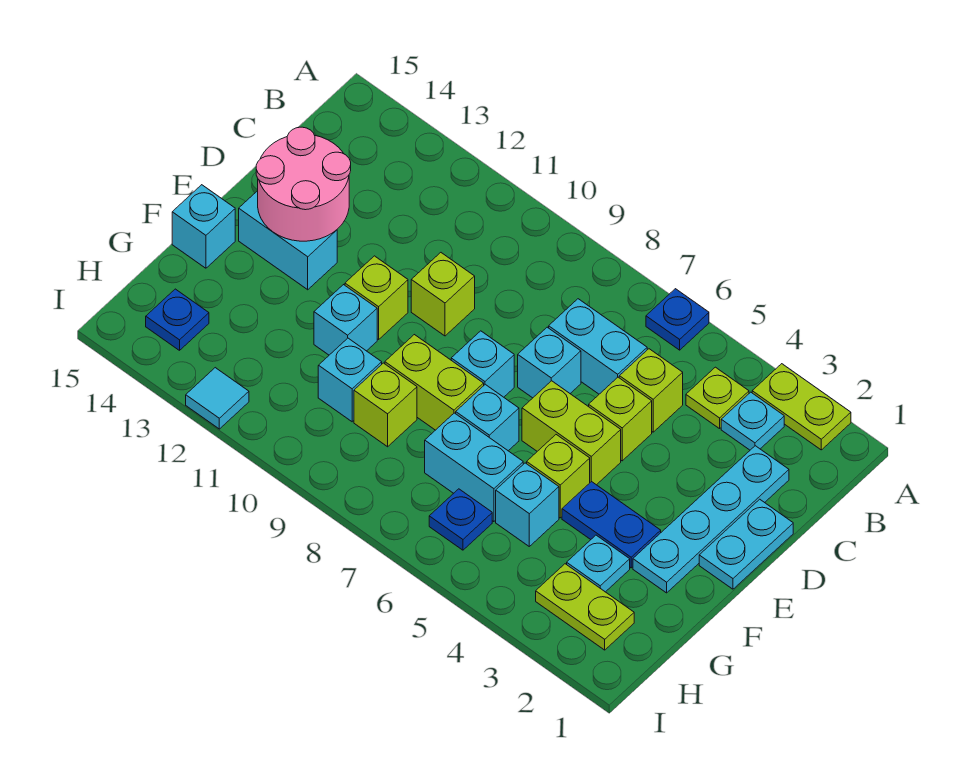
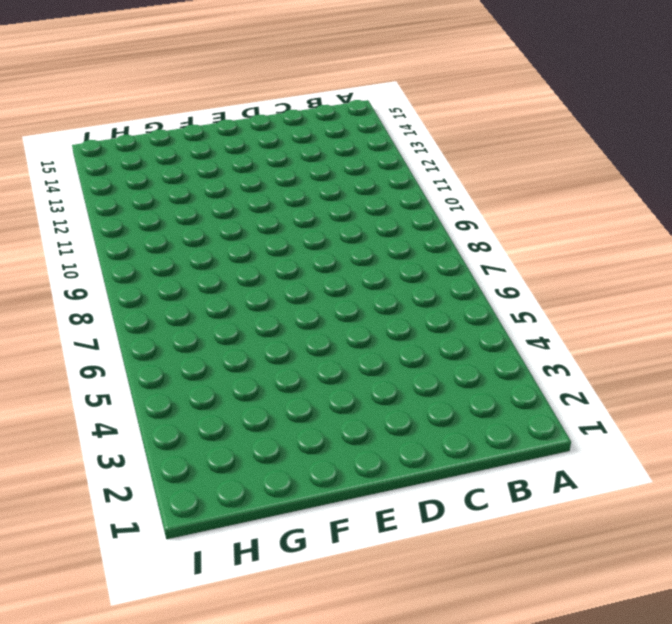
none -> lime 1x2 plate [752,364,851,450]
none -> blue 1x1 plate [646,289,709,350]
none -> cyan 1x1 plate [721,392,784,450]
none -> lime 1x1 plate [686,367,749,429]

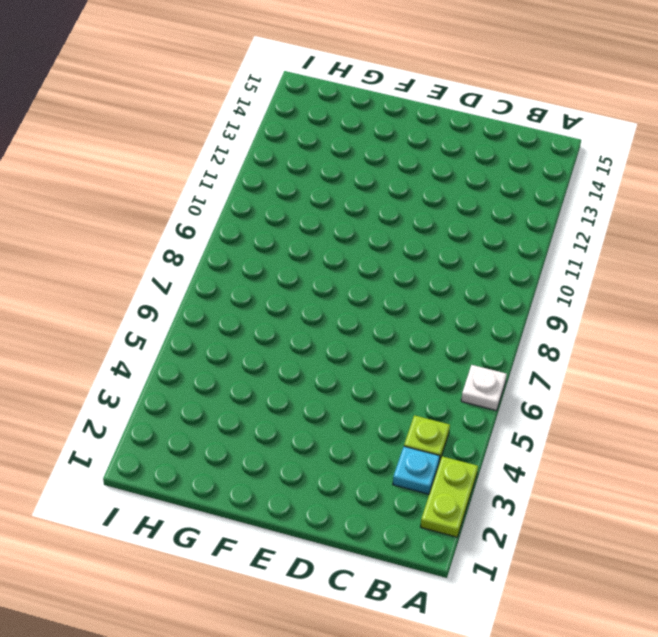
white 1x1 plate [461,365,507,410] -> blue 1x1 plate [646,289,709,350]
none -> cyan 1x4 plate [633,446,789,593]
none -> lime 1x1 brick [619,349,683,432]
none -> cyan 1x2 brick [549,299,647,394]
none -> cyan 1x2 plate [699,499,793,589]

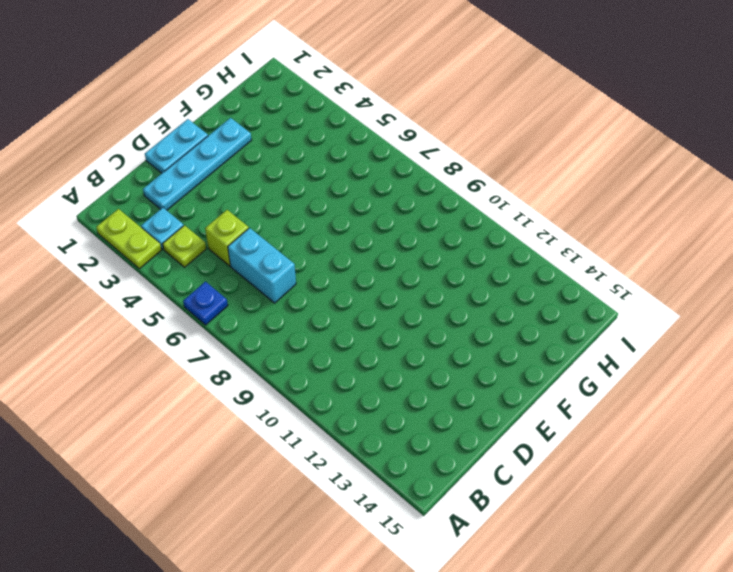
none -> lime 1x1 brick [589,377,652,461]
none -> cyan 1x1 brick [518,327,581,398]
none -> lime 1x1 brick [411,253,475,336]
none -> lime 1x2 brick [522,381,621,485]

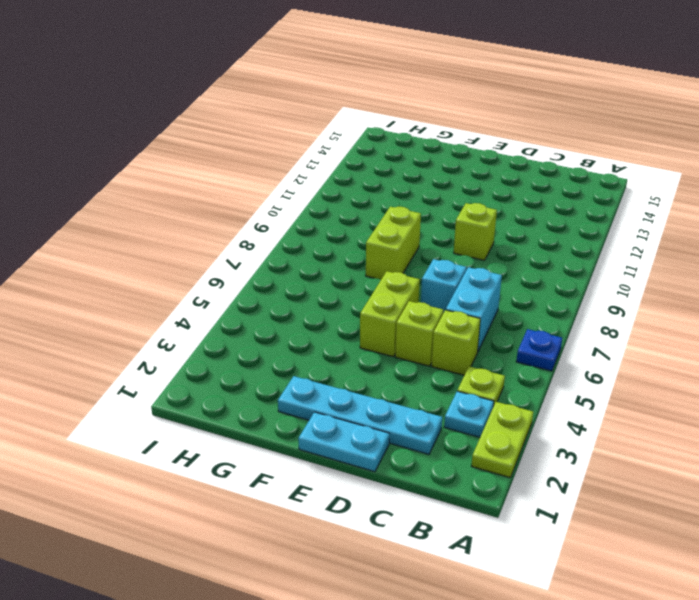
none -> cyan 1x1 brick [451,331,514,397]
none -> lime 1x1 brick [345,256,408,339]
none -> cyan 1x2 brick [239,191,337,290]
none -> blue 1x2 plate [562,481,661,568]

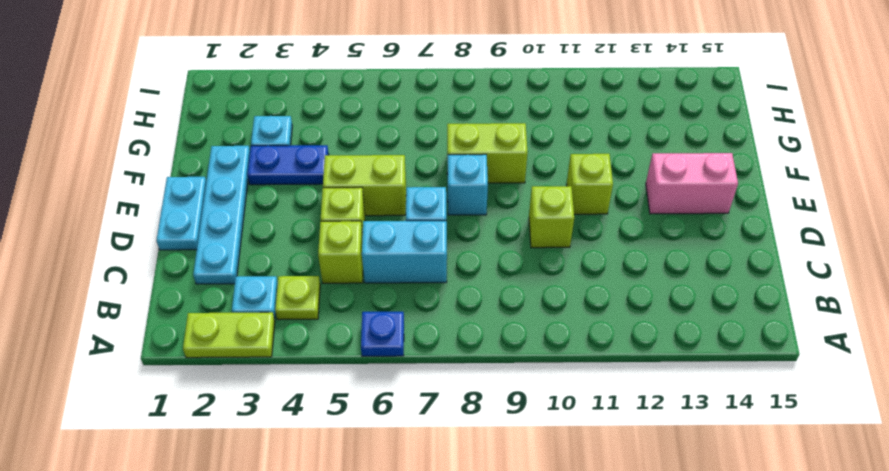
pink 1x2 brick [646,153,738,214] -> cyan 1x2 brick [239,191,337,290]
none -> lime 1x1 brick [527,435,590,518]
none -> cyan 1x1 brick [456,384,519,451]
none -> cyan 1x1 brick [314,285,377,355]
none -> cyan 1x1 brick [172,185,235,268]

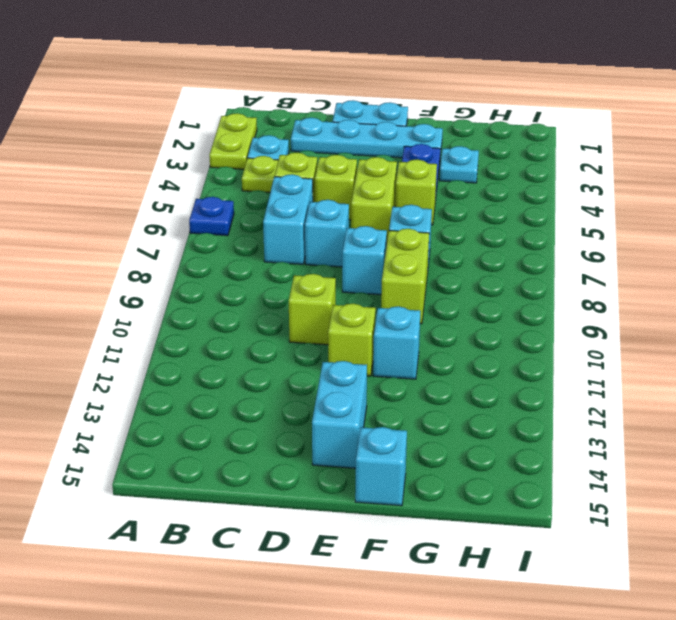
none -> cyan 1x1 brick [496,463,559,546]
none -> cyan 1x2 brick [425,413,523,522]
none -> lime 1x1 brick [354,363,417,447]
none -> cyan 1x1 brick [318,338,382,422]

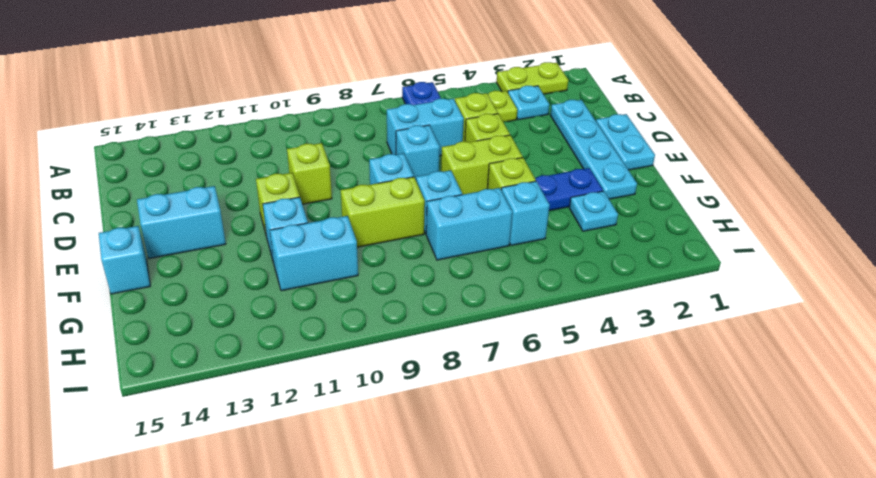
cyan 1x2 brick [270,216,358,291] -> cyan 1x1 brick [318,338,382,422]
none -> lime 1x1 brick [354,363,417,447]
none -> lime 1x2 plate [536,564,634,650]
none -> blue 1x1 plate [429,489,492,550]
none -> blue 1x1 plate [146,289,209,350]

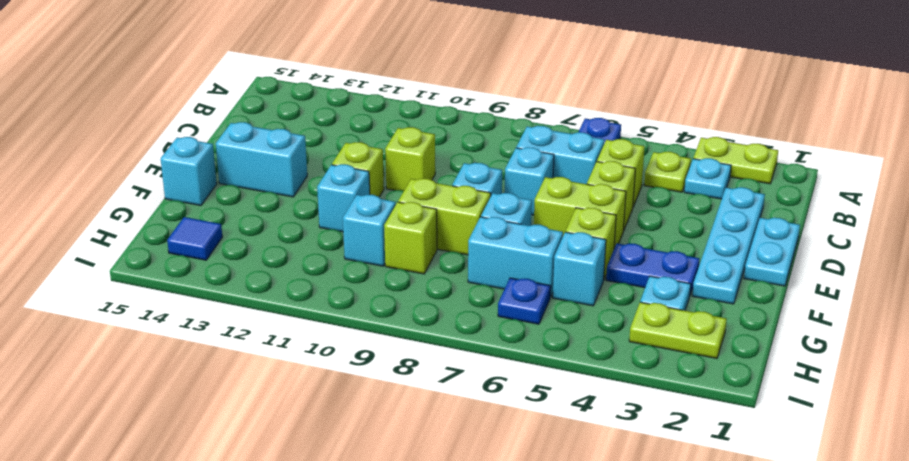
blue 1x1 tile [167,217,222,260] -> blue 1x1 plate [146,289,209,350]
none -> cyan 1x1 tile [186,368,249,429]
none -> pink 2x2 round brick [256,127,351,241]

